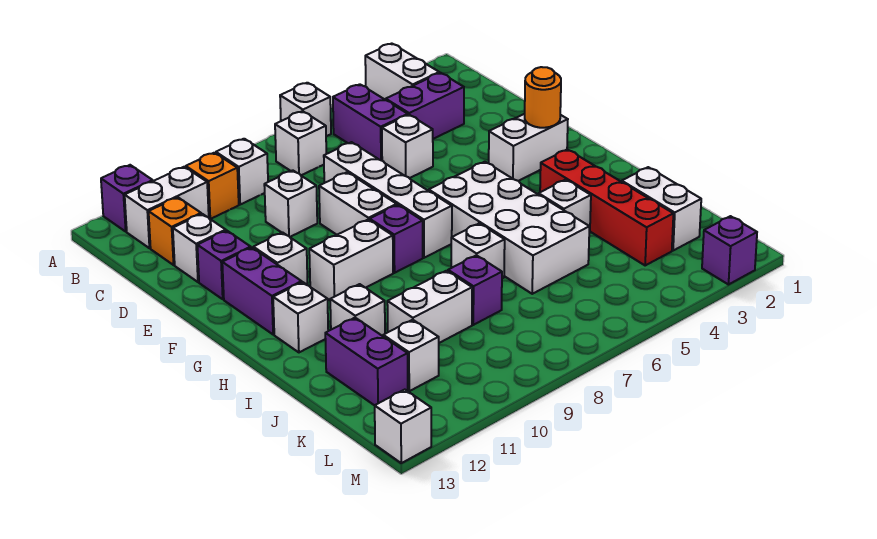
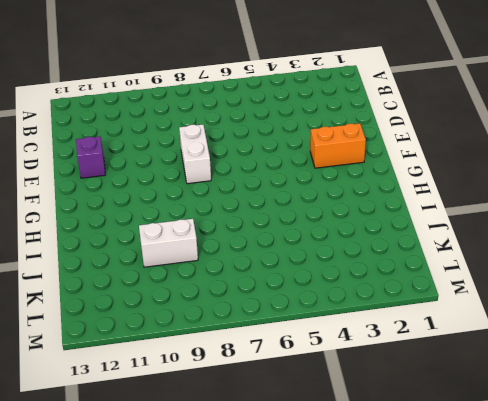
orange 1x2 brick [310,123,366,168] -> white 1x2 brick [489,114,568,181]
none -> white 1x2 brick [365,44,439,100]
none -> white 1x1 brick [280,83,331,136]
none -> purple 1x1 brick [101,165,153,231]
none -> purple 1x2 brick [333,84,408,161]

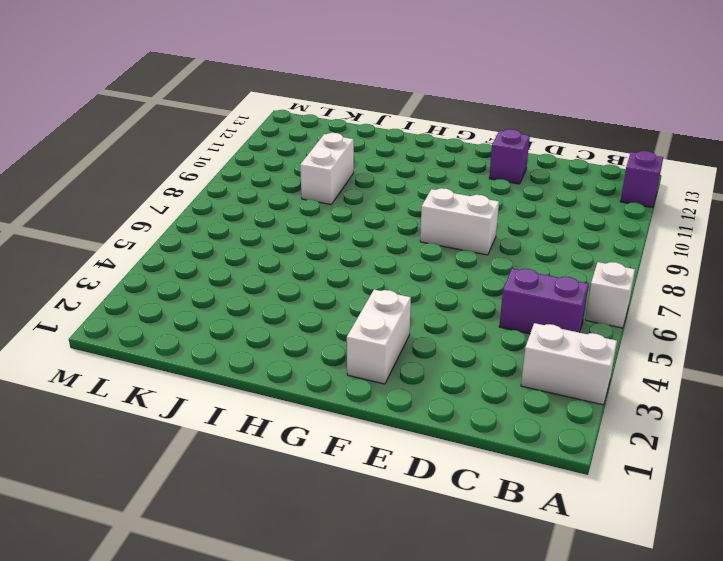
none -> white 1x1 brick [275,111,326,175]
none -> white 1x1 brick [216,139,268,204]
none -> orange 1x1 brick [186,153,239,219]
none -> white 1x2 brick [125,167,209,248]

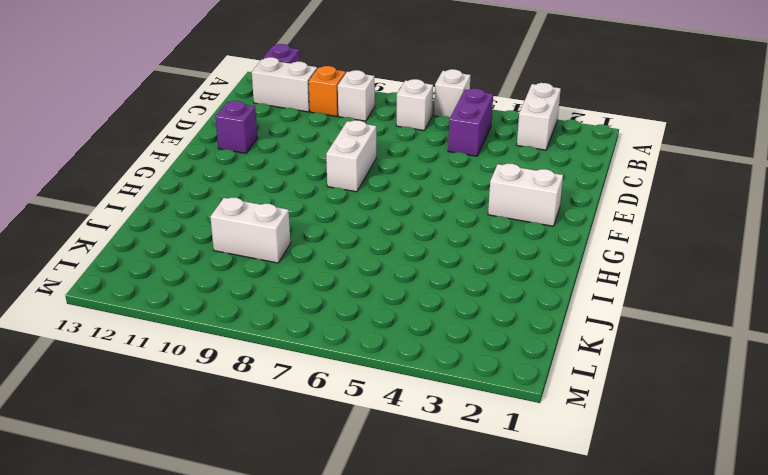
none -> purple 1x2 brick [386,73,464,139]
none -> orange 1x1 brick [149,197,201,265]
none -> white 1x1 brick [382,115,433,178]
none -> white 1x4 brick [324,142,452,258]

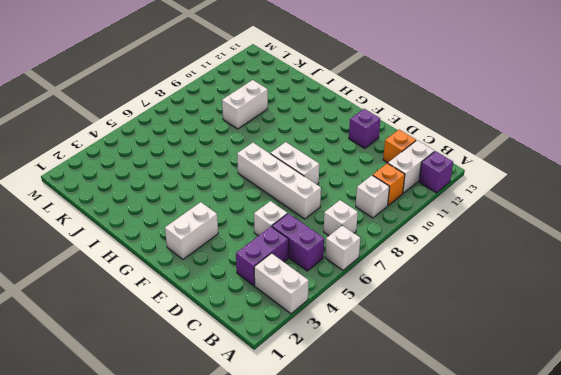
none -> white 1x1 brick [264,170,317,237]
none -> white 1x1 brick [173,214,226,282]
none -> white 1x1 brick [253,233,308,285]
none -> purple 1x2 brick [222,248,302,335]

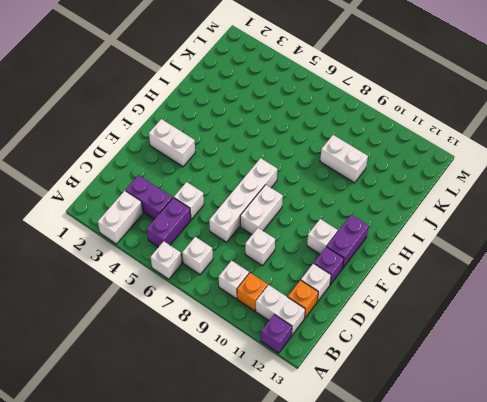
none -> white 2x4 brick [429,162,589,294]
none -> purple 1x1 brick [370,205,423,273]
none -> white 1x2 brick [309,220,393,300]
none -> red 1x4 brick [540,149,673,266]

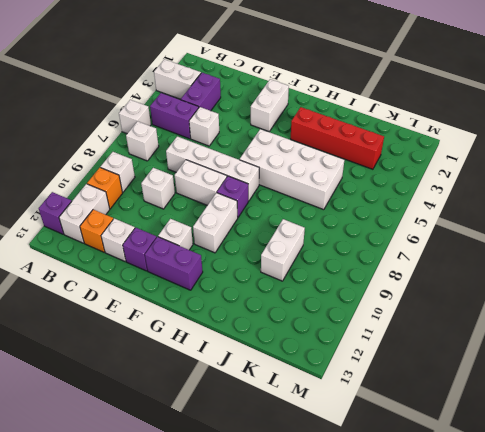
none -> white 1x1 brick [273,282,328,352]
none -> white 1x1 brick [539,180,591,233]
none -> white 1x1 brick [451,223,505,278]
none -> white 1x1 brick [330,284,385,336]

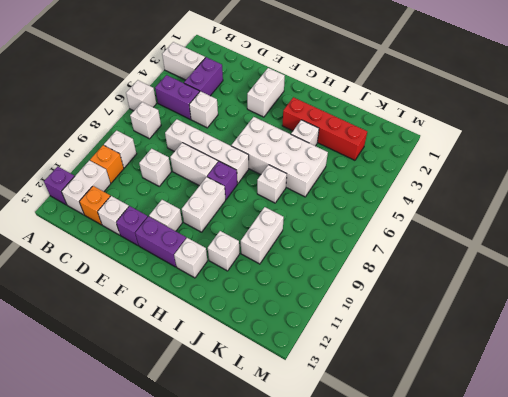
none -> white 1x2 brick [622,167,701,251]
none -> purple 1x1 brick [448,255,502,325]
none -> purple 1x2 brick [325,318,408,405]
none -> white 1x1 brick [383,320,439,391]

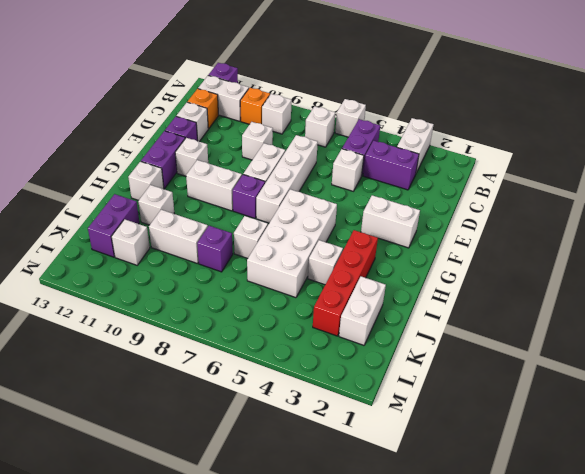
none -> purple 1x1 brick [702,216,757,285]
none -> white 1x1 brick [375,390,431,463]
none -> orange 1x1 round brick [525,67,561,128]

